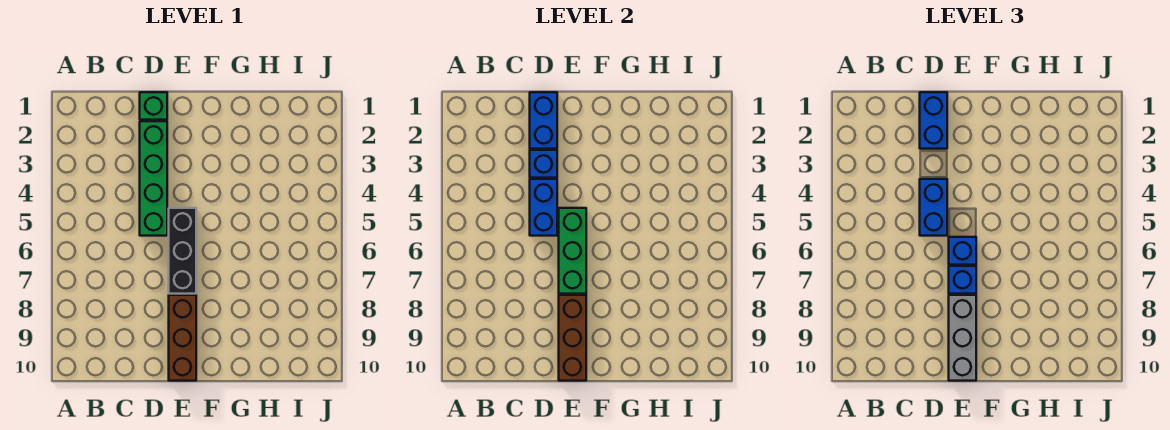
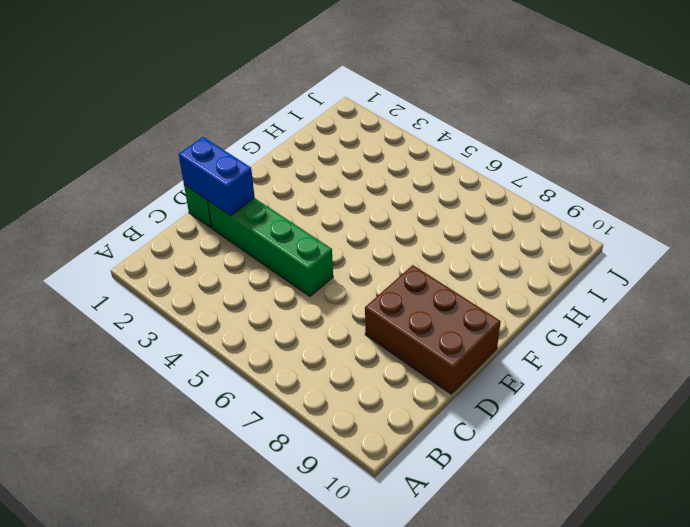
brown 2x3 brick [365,265,501,394] -> brown 1x3 brick [169,295,196,381]
none -> black 1x3 brick [169,208,196,294]
none -> blue 1x1 brick [530,150,557,178]
none -> blue 1x2 brick [530,179,557,236]

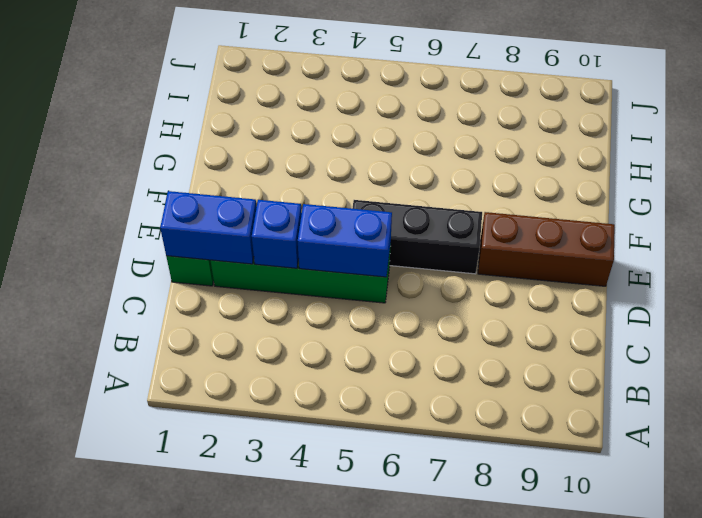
none -> green 1x3 brick [559,208,586,294]
none -> brown 1x3 brick [559,295,586,381]
none -> blue 1x2 brick [920,92,947,149]

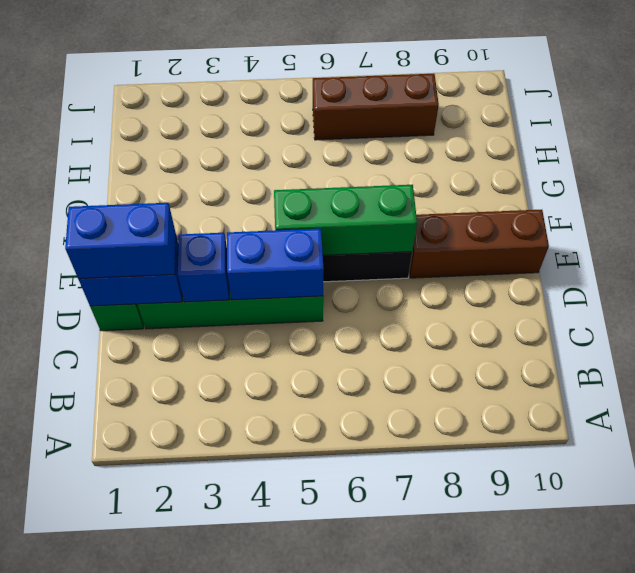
brown 1x3 brick [313,74,439,140] -> brown 1x3 brick moved to [559,295,586,381]
none -> blue 1x2 brick [920,179,947,236]
none -> blue 1x1 brick [949,237,976,265]
none -> blue 1x1 brick [949,266,976,294]

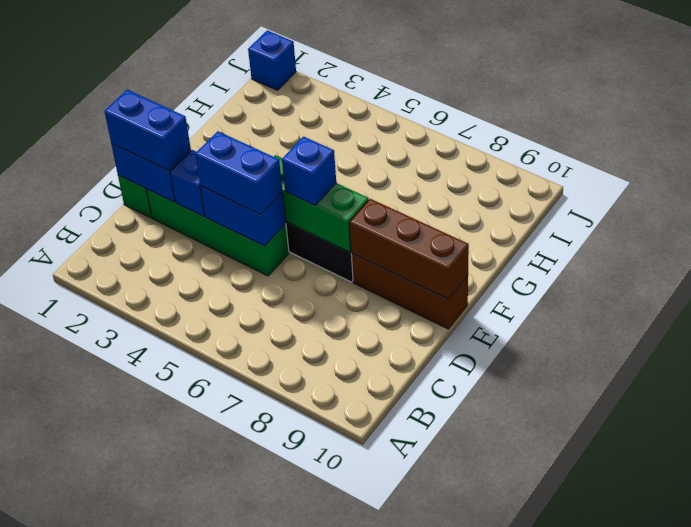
blue 1x1 brick [248,30,296,90] -> blue 1x1 brick moved to [949,266,976,294]
none -> grey 1x3 brick [949,295,976,381]

